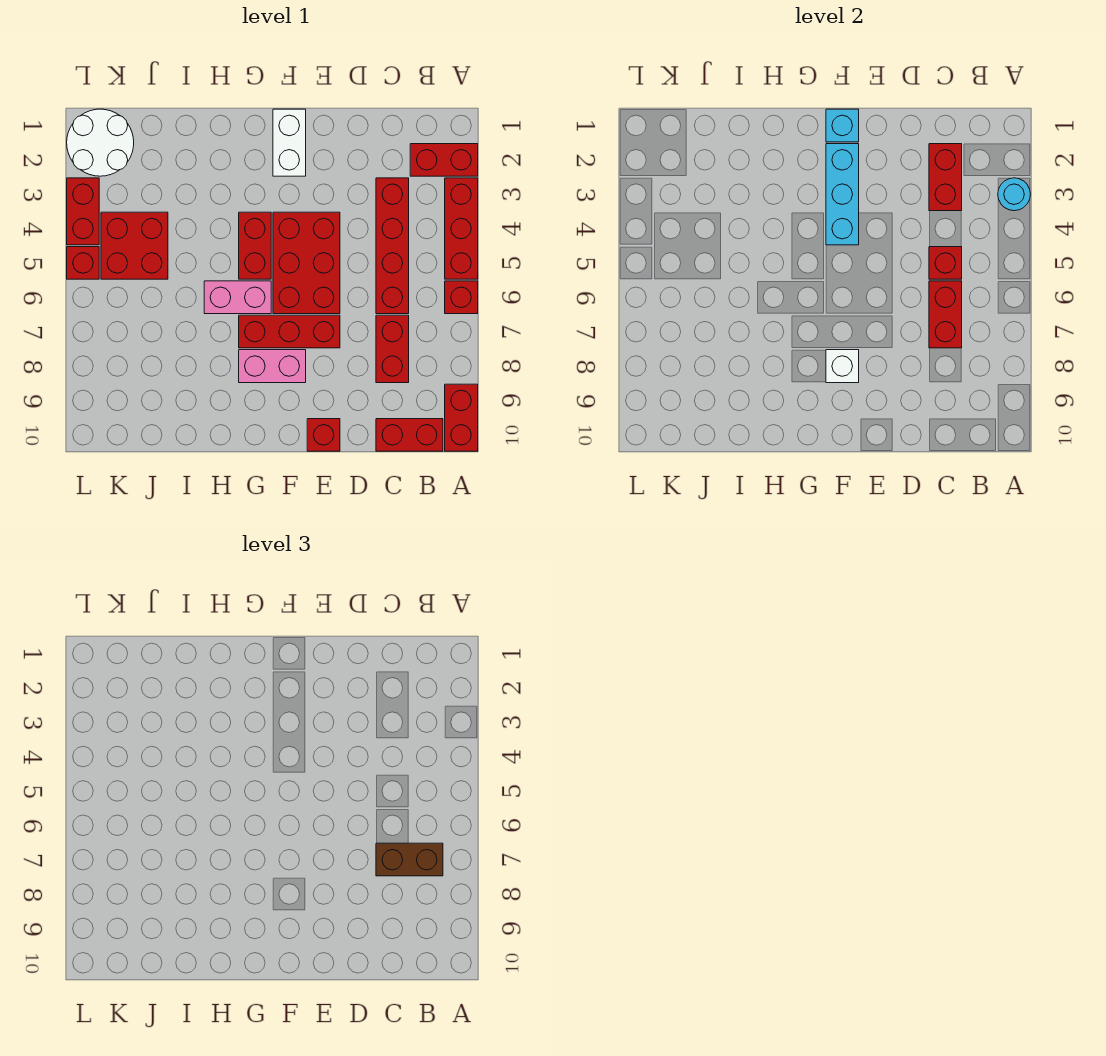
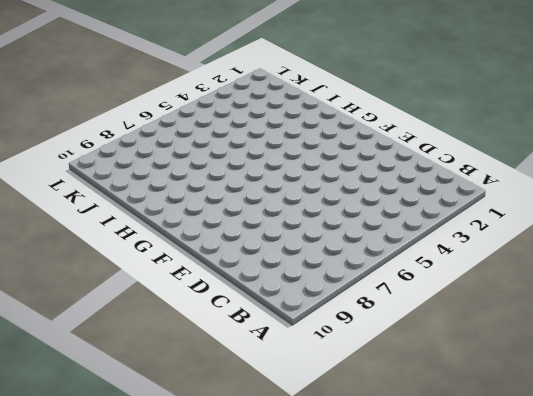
none -> red 1x2 brick [410,144,478,176]
none -> red 1x3 brick [445,178,478,279]
none -> red 1x1 brick [445,281,478,314]

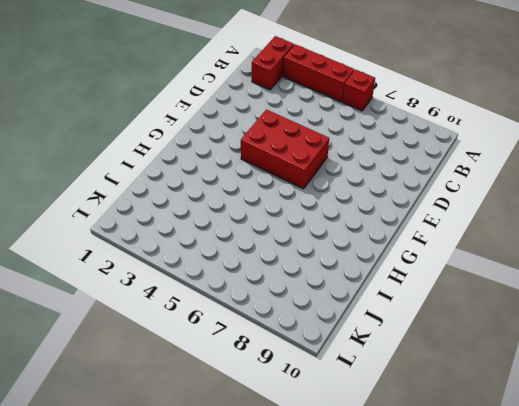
none -> red 1x2 brick [445,384,478,451]
none -> red 1x2 brick [376,419,443,451]
none -> red 1x4 brick [376,178,409,314]

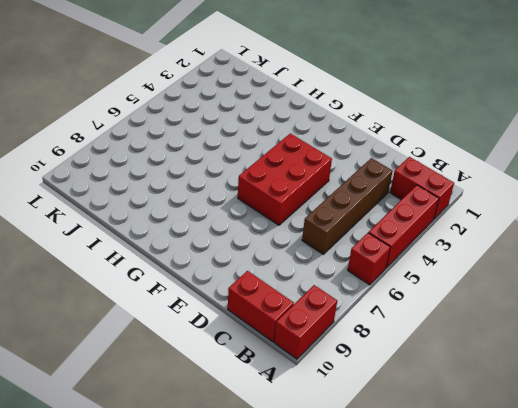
brown 1x4 brick [302,158,393,254] -> red 1x4 brick [376,178,409,314]
none -> red 1x2 brick [376,315,409,383]
none -> red 1x3 brick [239,315,340,348]
none -> red 1x1 brick [307,419,340,451]

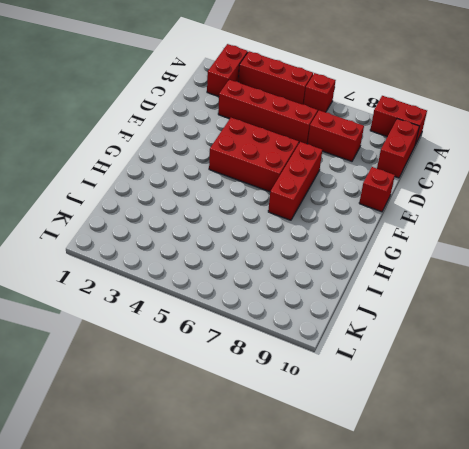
none -> white 1x2 brick [273,109,306,176]
none -> pink 1x2 brick [239,350,306,383]
none -> red 1x2 brick [239,212,271,279]

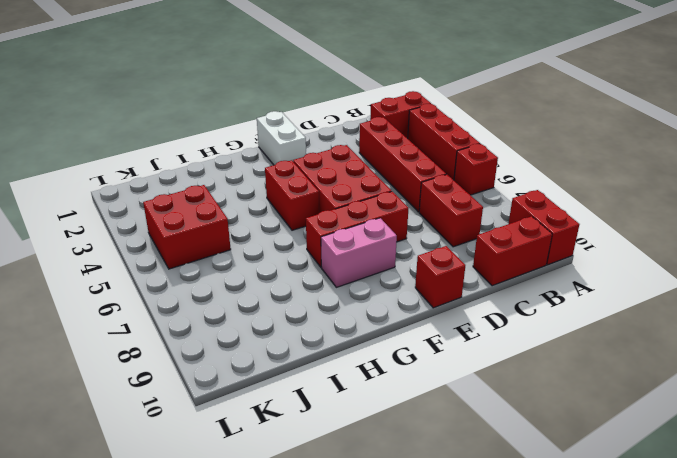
none -> pink 1x2 brick [204,281,271,314]
none -> white 2x2 round brick [67,109,134,176]
none -> red 1x2 brick [67,178,99,245]

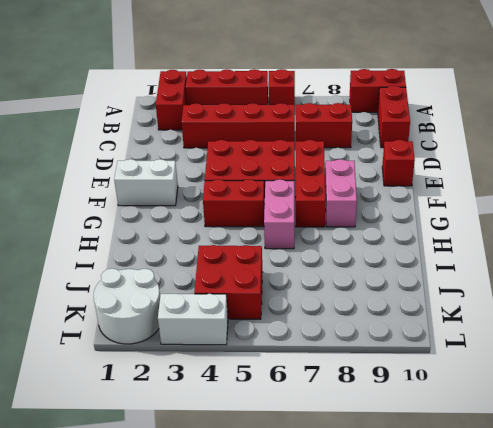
white 1x2 brick [158,294,228,345] -> red 1x2 brick [67,178,99,245]
none -> red 1x1 brick [67,247,99,279]
none -> cyan 1x1 round brick [998,178,1030,211]
none -> red 1x2 brick [929,144,962,211]

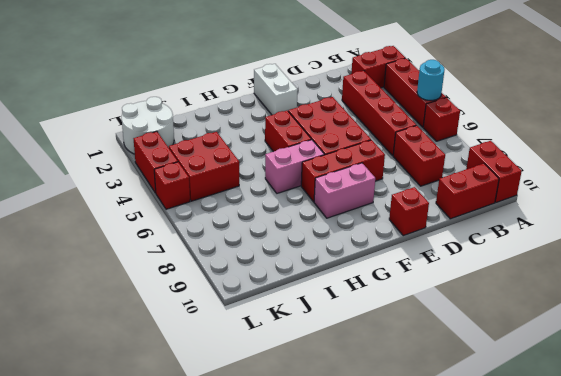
cyan 1x1 round brick [417,60,445,100] -> cyan 1x1 round brick moved to [998,178,1030,211]
none -> red 1x2 brick [929,144,962,211]
none -> red 1x1 brick [929,247,962,279]
none -> red 1x2 brick [929,281,962,348]

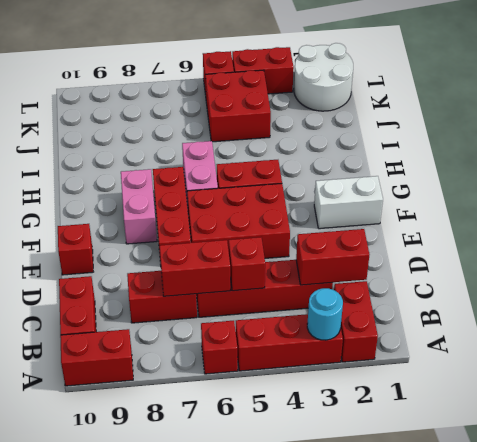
none -> cyan 1x1 brick [826,109,859,142]
none -> cyan 1x3 brick [826,144,859,245]
none -> white 1x1 brick [826,350,859,383]

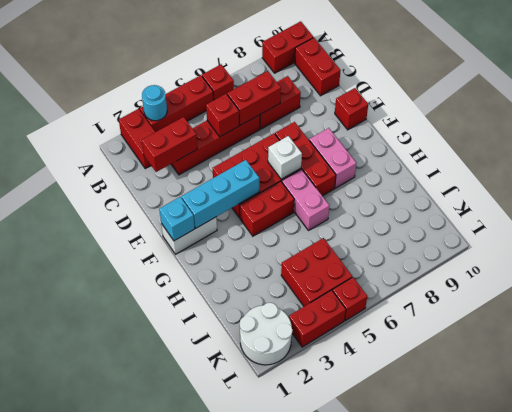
white 1x1 brick [268,136,302,179] -> white 1x1 brick moved to [826,350,859,383]
none -> brown 1x2 brick [376,843,443,876]

